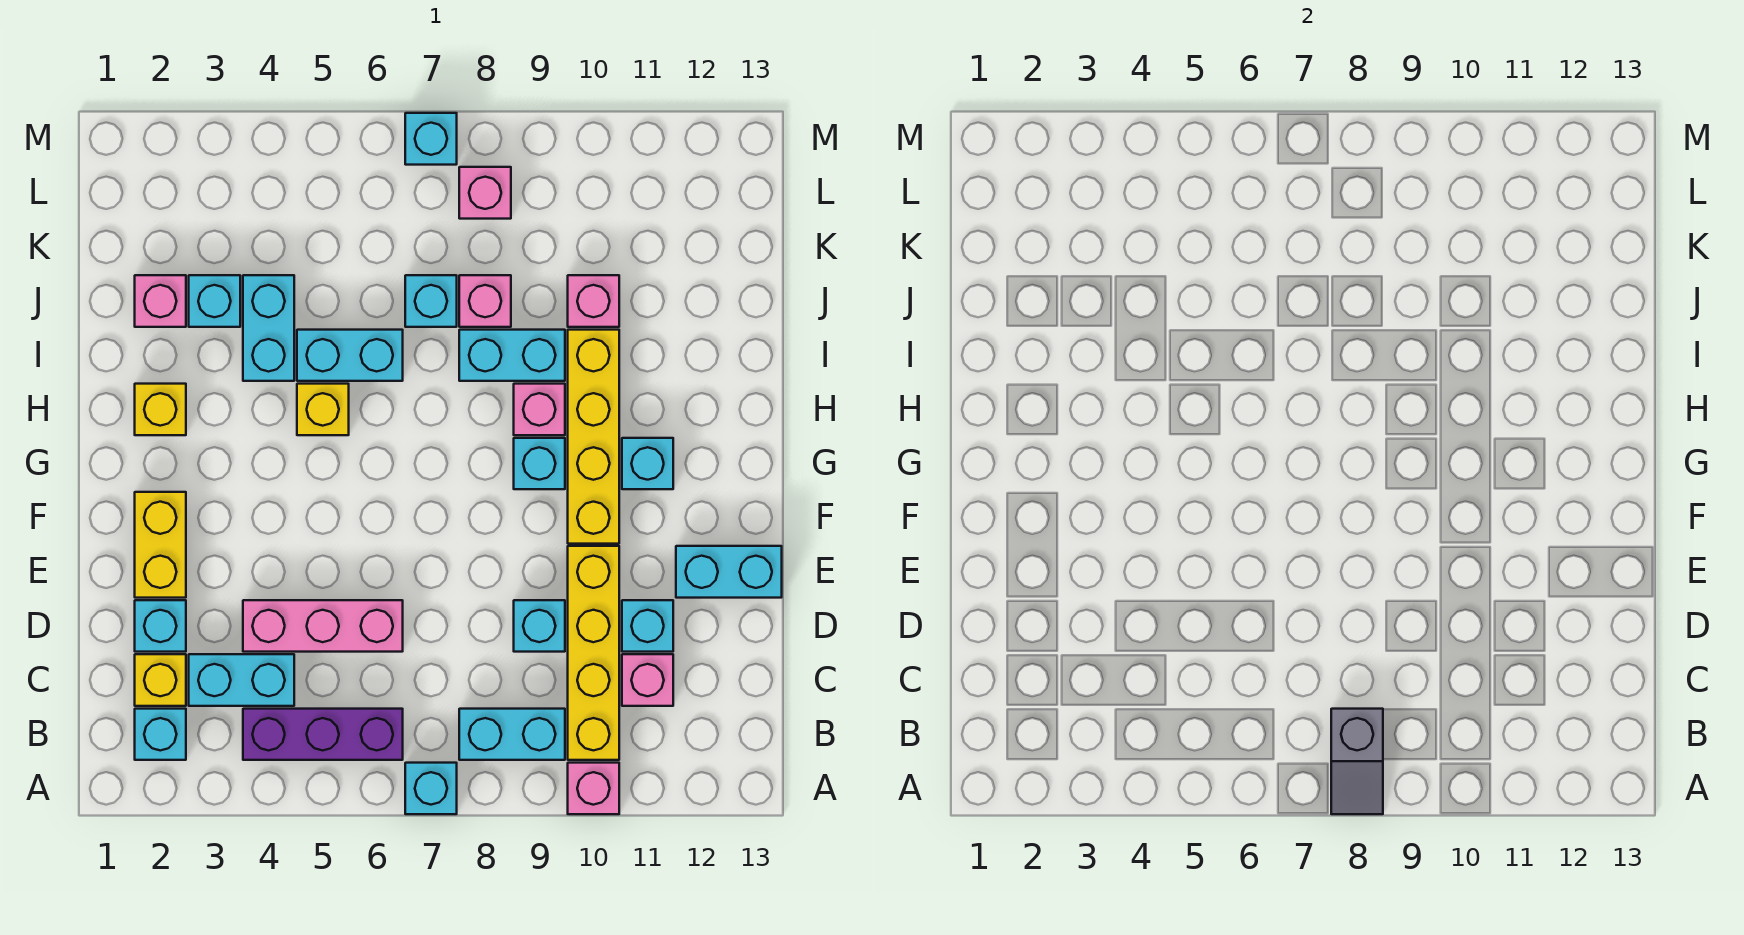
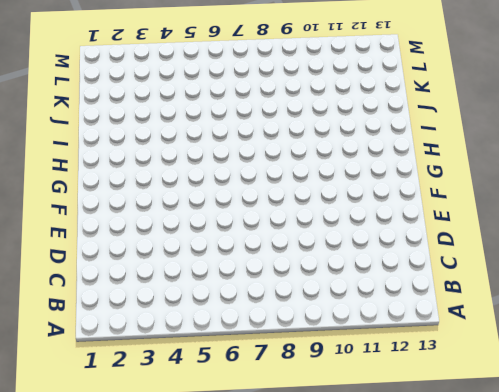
none -> cyan 1x1 brick [405,763,457,814]
none -> pink 1x1 brick [568,763,619,814]
none -> cyan 1x1 brick [135,709,186,760]
none -> purple 1x3 brick [243,709,403,760]

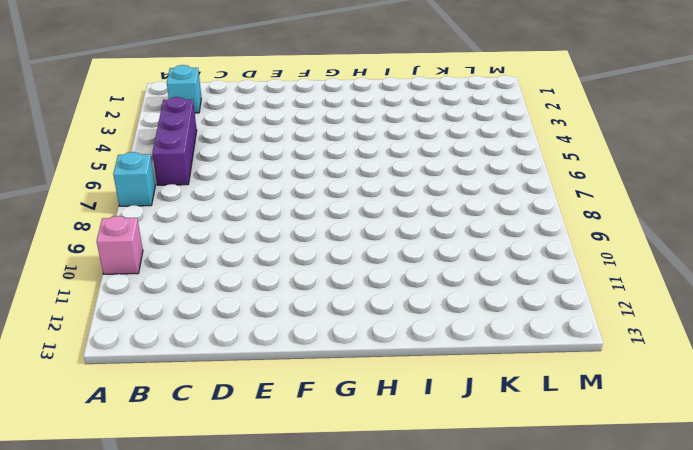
none -> cyan 1x2 brick [459,709,565,760]
none -> yellow 1x4 brick [568,546,619,760]
none -> yellow 1x1 brick [135,654,186,706]
none -> cyan 1x2 brick [189,654,294,706]

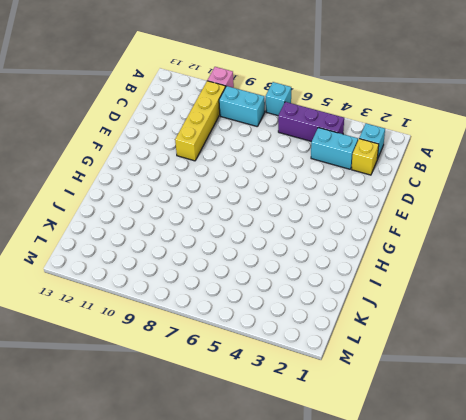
none -> pink 1x1 brick [622,654,673,706]
none -> cyan 1x1 brick [135,600,186,652]
none -> pink 1x3 brick [243,600,403,652]
none -> cyan 1x1 brick [514,600,565,652]

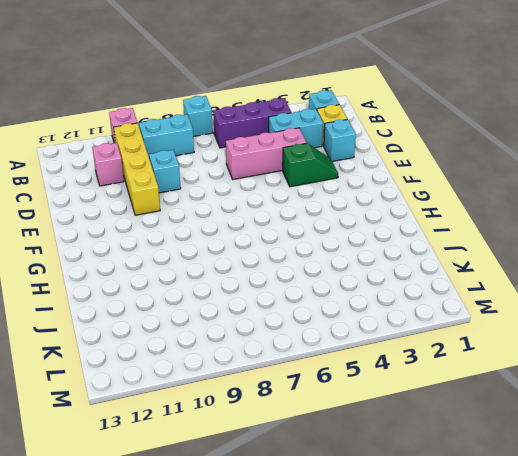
green 1x2 slope [283,143,338,187] -> none
none -> cyan 1x1 brick [622,600,673,652]
none -> yellow 1x2 brick [135,492,186,598]
none -> cyan 1x2 brick [676,546,782,598]
none -> yellow 1x4 brick [568,330,619,544]

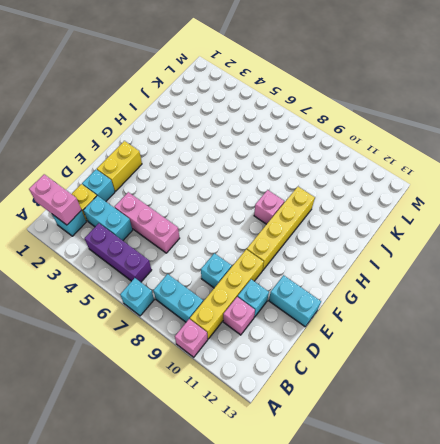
pink 1x2 brick [29,174,81,225] -> none
none -> cyan 1x1 brick [514,438,565,489]
none -> cyan 1x1 brick [622,438,673,489]
none -> yellow 1x1 brick [135,384,186,435]
none -> yellow 1x1 brick [297,384,349,435]

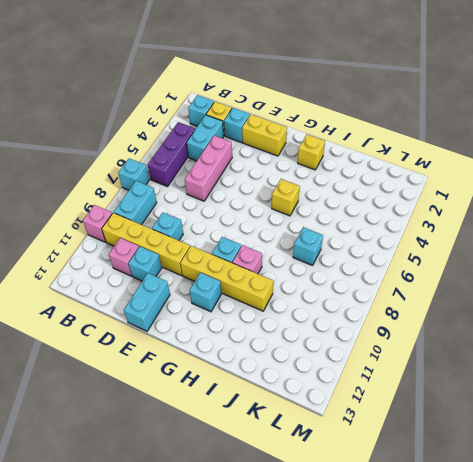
none -> cyan 1x2 brick [243,275,294,381]
none -> cyan 1x2 brick [297,330,403,381]
none -> cyan 1x2 brick [459,330,565,381]
none -> pink 1x1 brick [135,275,186,327]

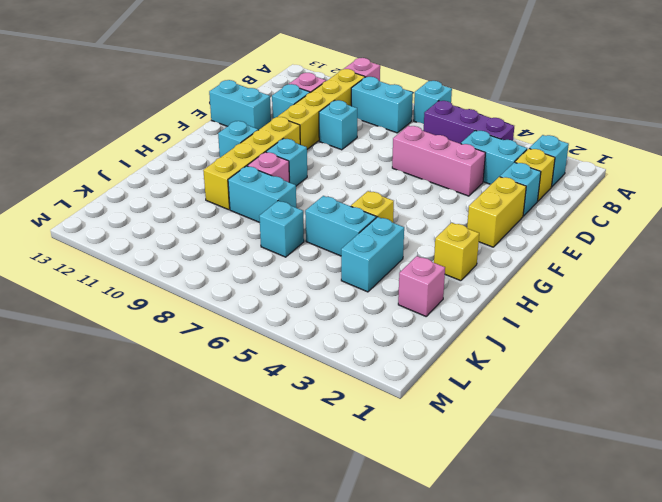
none -> cyan 1x1 brick [189,275,240,327]
none -> pink 1x1 brick [459,275,511,327]
none -> pink 1x1 brick [568,275,619,327]
none -> pink 1x1 brick [459,167,511,219]

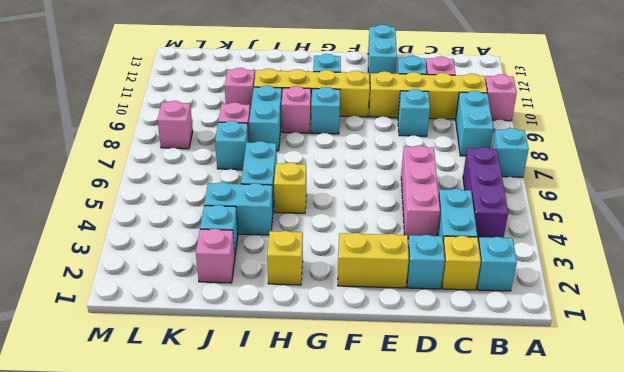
none -> cyan 1x1 brick [405,113,457,165]
none -> grey 1x2 slope [1331,709,1383,814]

